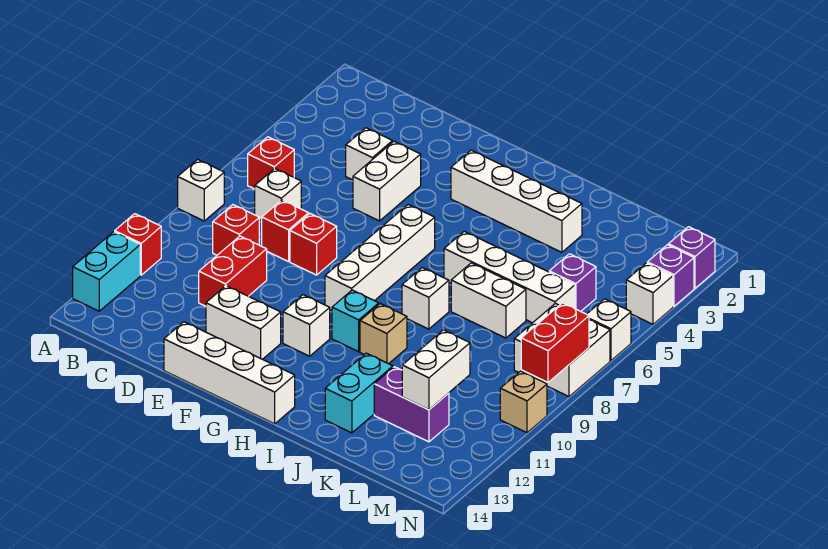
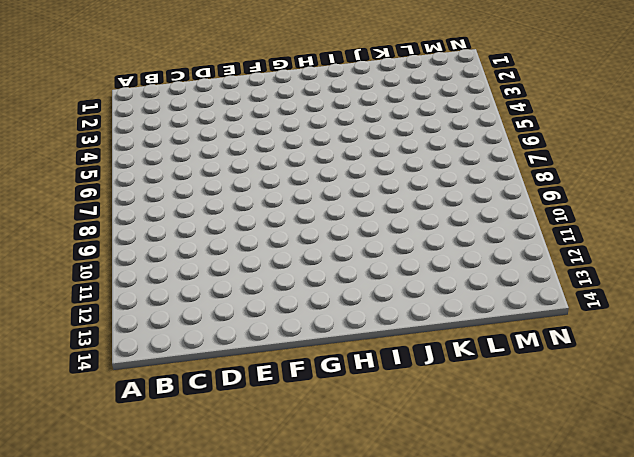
none -> white 1x1 brick [178,159,224,221]
none -> red 1x1 brick [115,214,161,275]
none -> cyan 1x2 brick [73,232,140,311]
none -> red 1x1 brick [248,137,294,189]

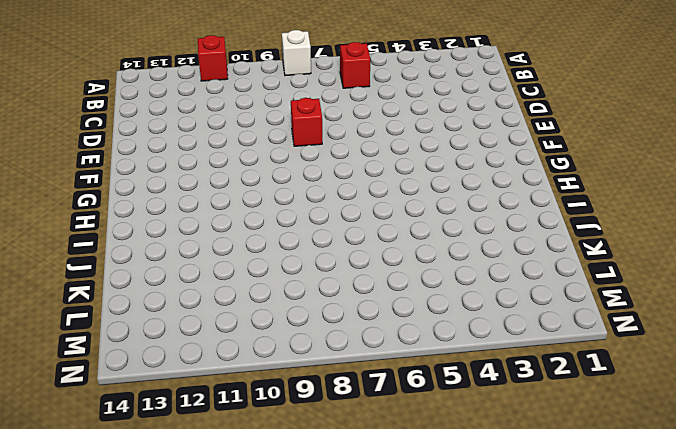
none -> cyan 1x2 brick [73,232,140,311]
none -> white 1x1 brick [255,168,301,221]
none -> red 1x1 brick [213,205,259,255]
none -> white 1x1 brick [346,128,393,180]

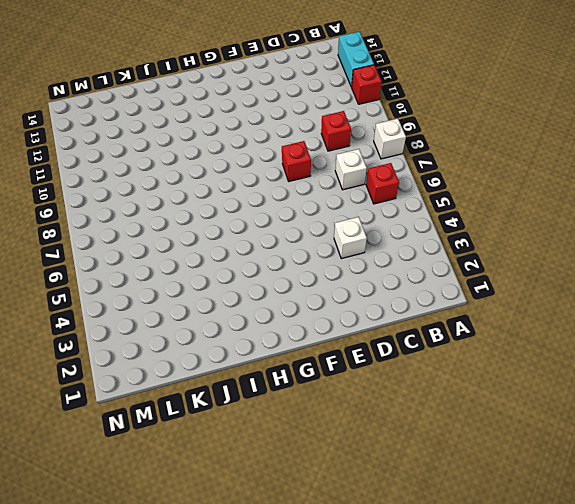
none -> red 1x1 brick [262,200,309,262]
none -> red 1x2 brick [199,236,267,306]
none -> white 1x2 brick [353,141,421,221]
none -> white 1x2 brick [206,286,281,359]

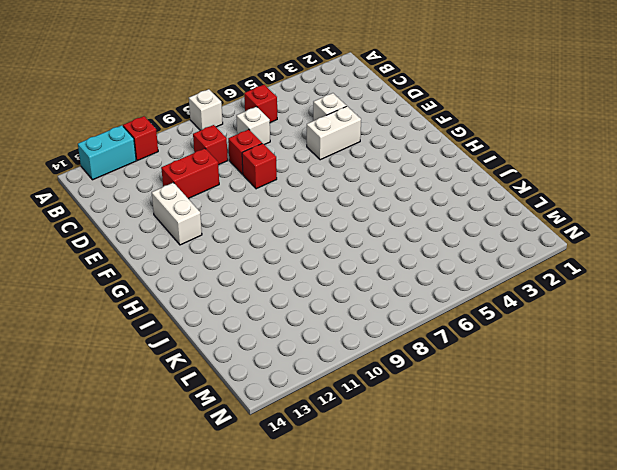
none -> white 1x4 brick [164,322,295,424]
none -> white 1x4 brick [451,150,582,252]
none -> white 1x4 brick [325,205,435,311]
none -> white 1x1 brick [283,295,330,356]

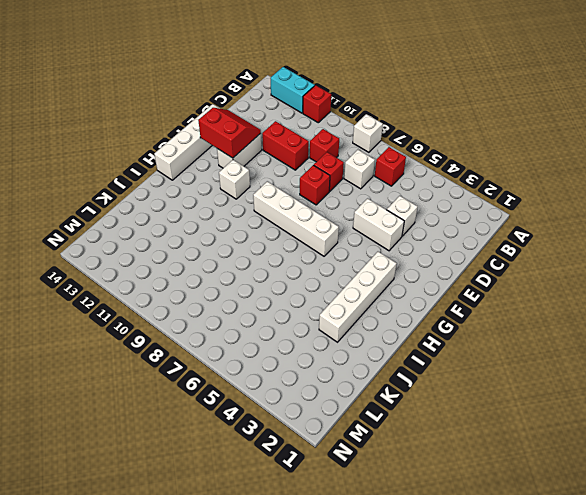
red 2x2 slope [198,108,261,158] -> none
none -> cyan 1x1 brick [332,290,379,352]
none -> white 1x4 brick [444,231,575,323]
none -> white 1x1 brick [402,268,449,329]
none -> tan 1x1 brick [360,304,407,364]

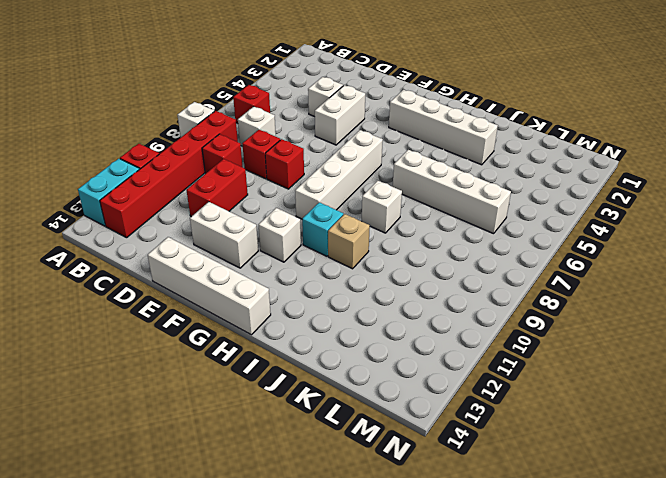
red 1x6 brick [100,111,238,238] -> none
none -> white 1x2 brick [451,263,526,338]
none -> cyan 1x2 brick [325,353,393,433]
none -> purple 1x2 brick [374,367,449,442]
none -> purple 1x1 brick [549,254,596,311]

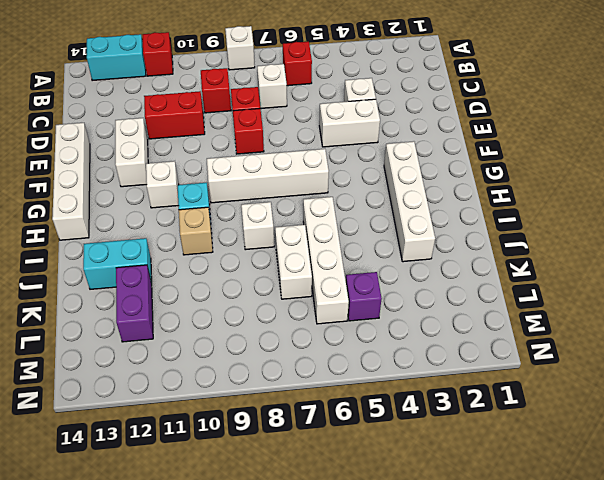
none -> white 2x2 brick [514,304,610,397]
none -> purple 1x1 brick [668,227,715,288]
none -> purple 1x1 brick [647,245,694,306]
none -> white 1x1 brick [626,263,673,324]

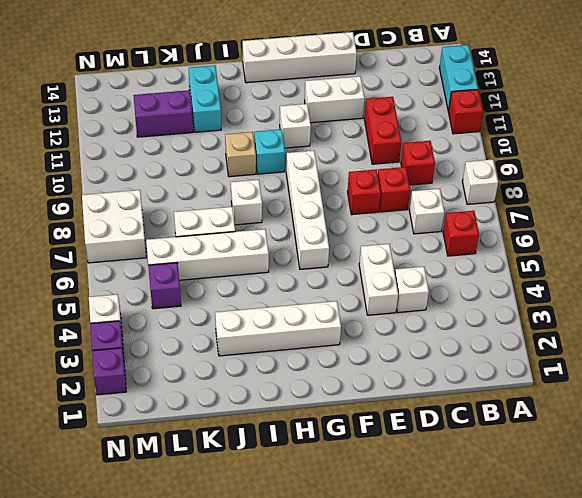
none -> white 1x1 brick [587,299,631,360]
none -> tan 1x1 brick [500,371,547,433]
none -> white 1x2 brick [402,330,470,410]
none -> red 1x2 brick [521,303,589,382]

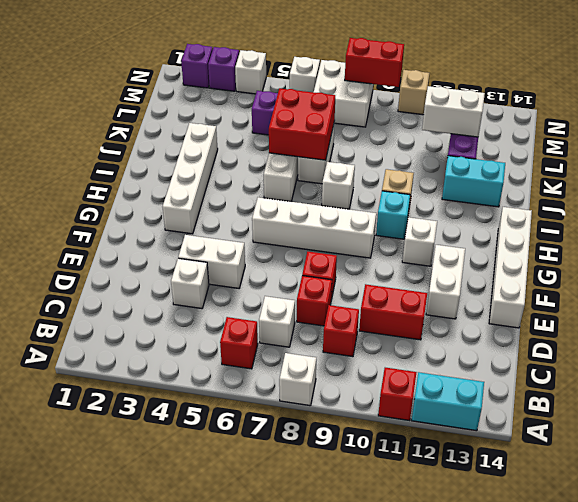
red 2x2 brick [269,88,335,160] -> none

